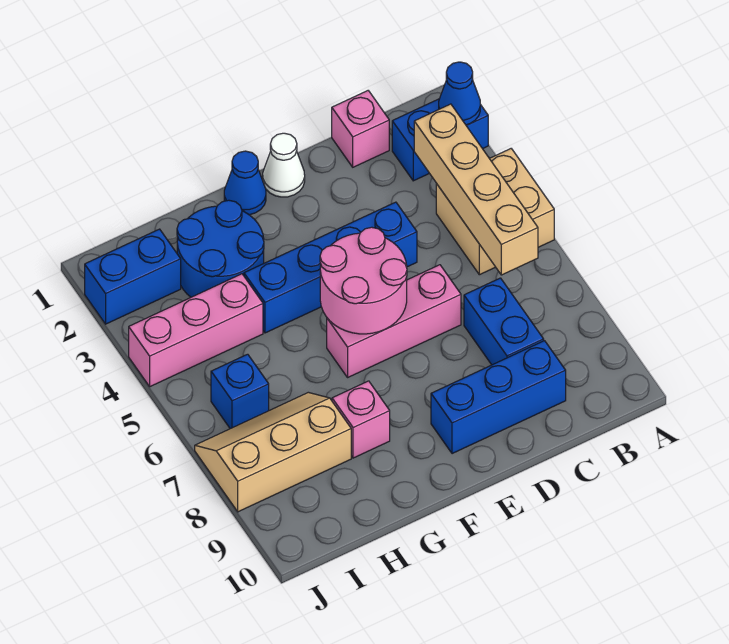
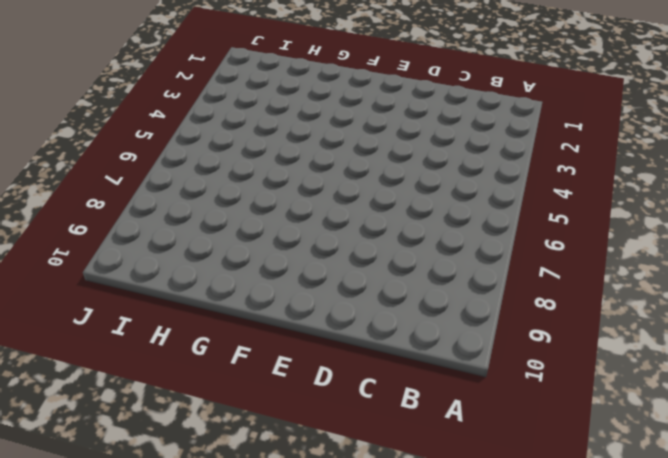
none -> blue 1x2 brick [392,99,488,181]
none -> tan 2x2 brick [436,149,554,275]
none -> pink 1x1 brick [332,91,389,167]

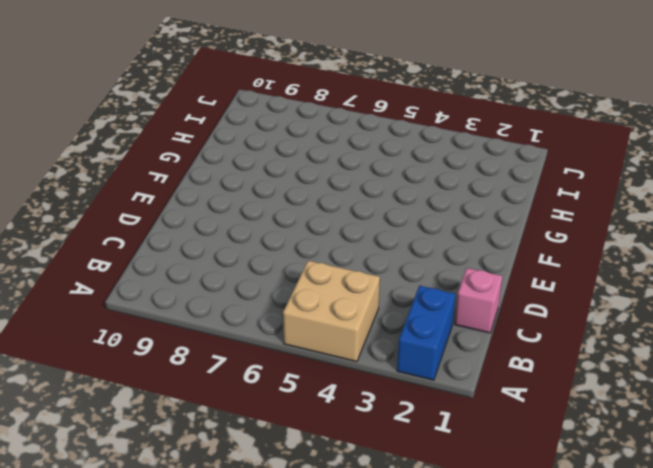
none -> blue 1x2 brick [464,278,544,365]
none -> blue 1x3 brick [431,341,566,454]
none -> blue 1x4 brick [244,202,417,333]

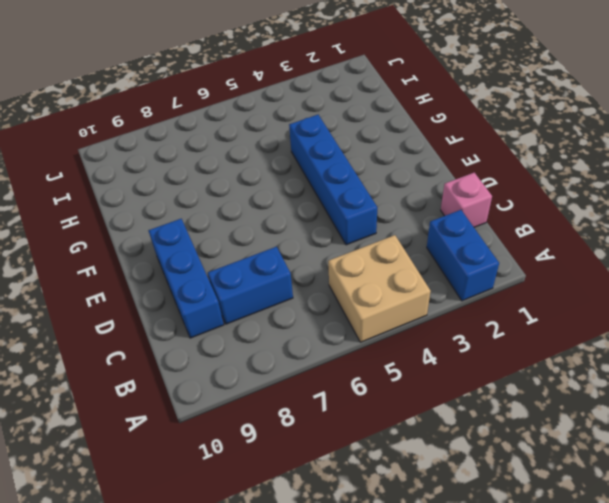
none -> pink 1x3 brick [327,265,461,377]
none -> white 1x1 cone [263,133,305,197]
none -> blue 1x1 cone [224,151,266,215]

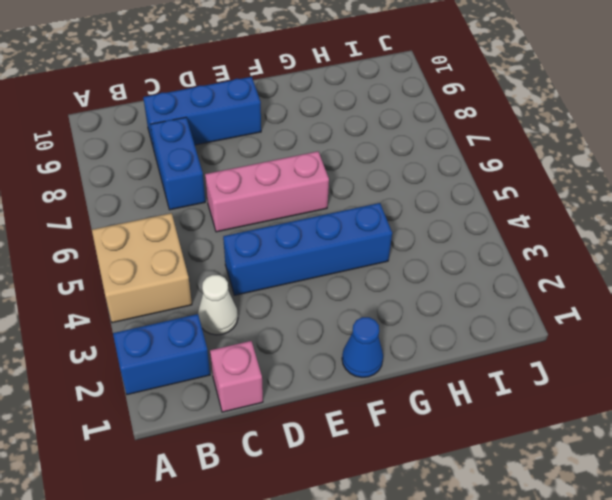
white 1x1 cone [198,275,238,335] -> white 1x1 cone moved to [263,133,305,197]
none -> blue 2x2 round brick [177,200,264,297]
none -> pink 1x1 brick [332,381,390,458]
none -> pink 1x3 brick [129,274,263,387]

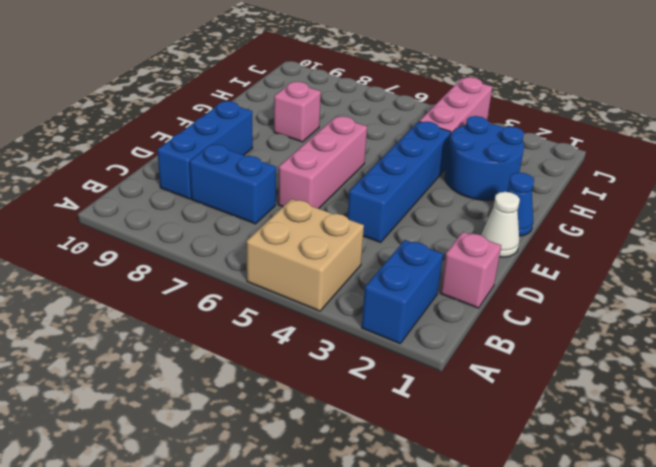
none -> tan 2x3 slope [195,392,351,512]
none -> blue 1x2 brick [85,229,181,324]
none -> blue 1x1 brick [211,354,269,429]

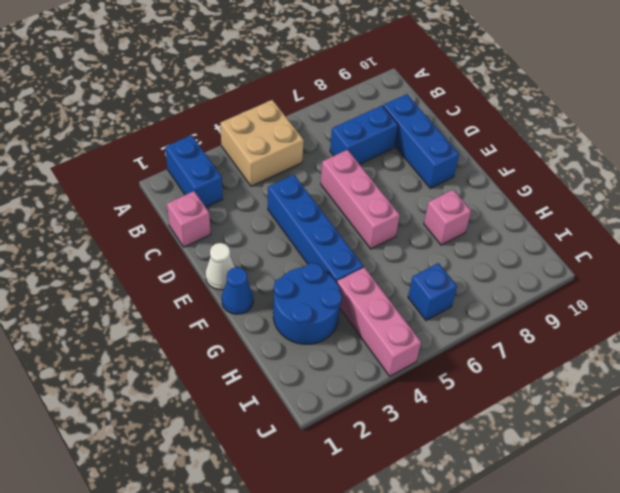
none -> tan 2x3 slope [195,392,351,512]
none -> blue 1x2 brick [85,229,181,324]
none -> blue 1x1 cone [439,62,480,125]

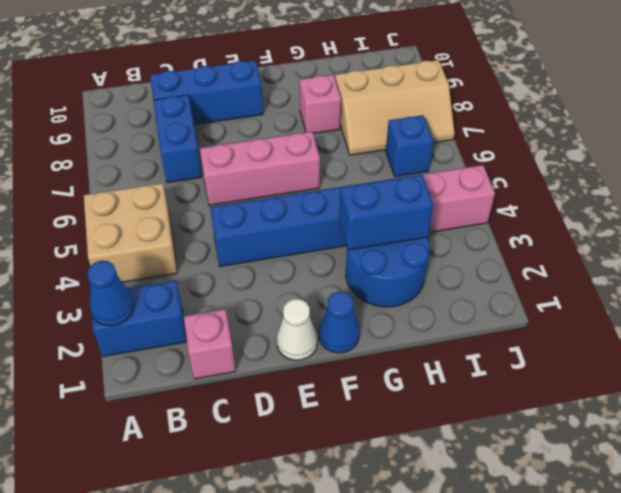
blue 1x2 brick [339,174,434,250] -> blue 1x2 brick moved to [85,229,181,324]
none -> tan 1x4 brick [414,104,538,275]
none -> pink 2x2 round brick [320,227,407,334]

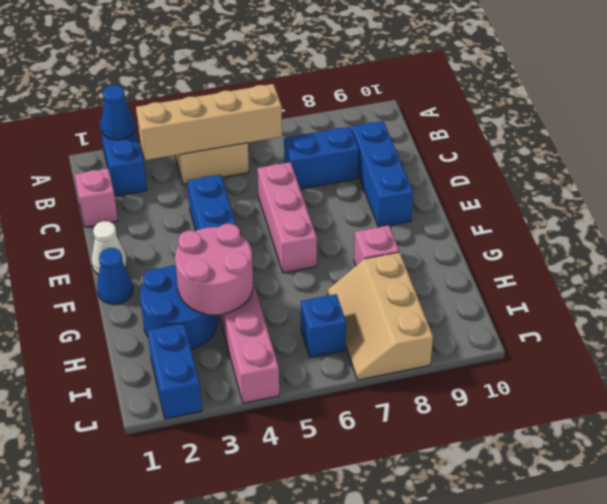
pink 2x2 round brick [175,224,253,315] -> pink 2x2 round brick moved to [320,227,407,334]

